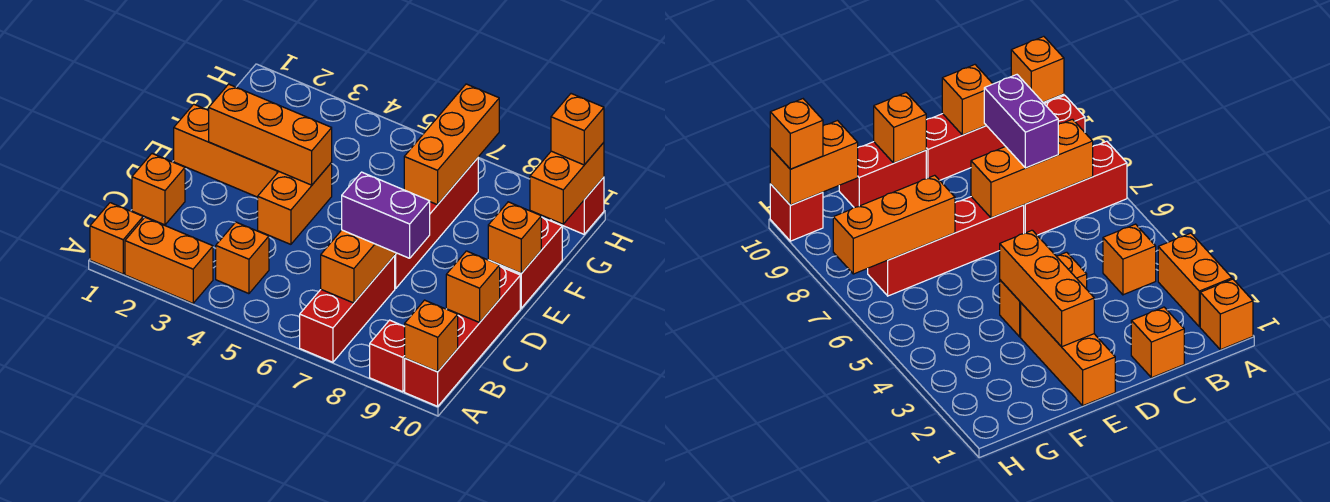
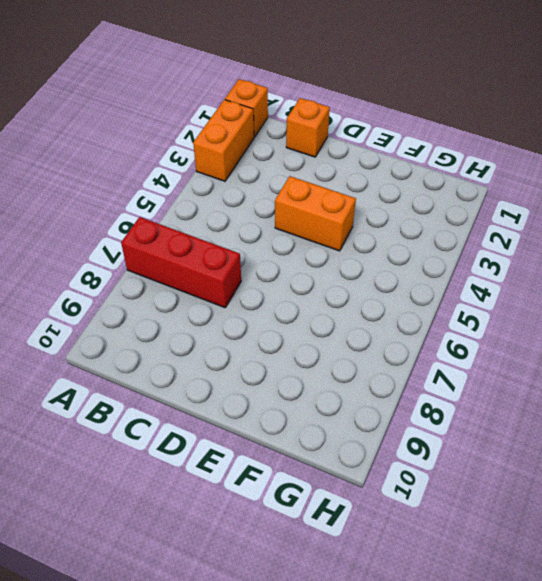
none -> red 1x1 brick [370,320,405,392]
none -> red 1x4 brick [405,267,520,406]
none -> orange 1x1 brick [216,222,269,294]

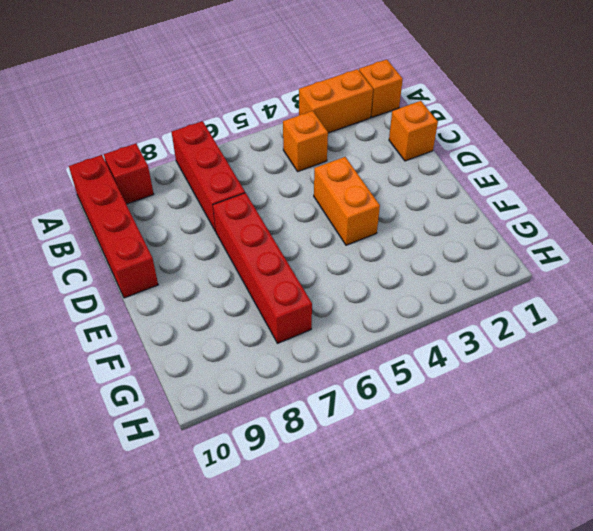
none -> orange 1x3 brick [174,104,279,197]
none -> red 1x2 brick [489,217,562,308]
none -> red 1x1 brick [551,177,604,234]

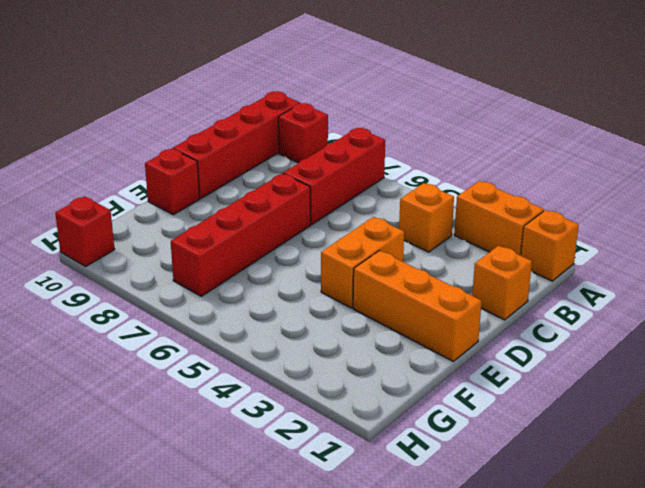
red 1x1 brick [145,149,199,215] -> red 1x2 brick [489,217,562,308]
none -> orange 1x1 brick [404,300,458,372]
none -> orange 1x3 brick [321,230,396,303]
none -> orange 1x1 brick [446,251,500,323]

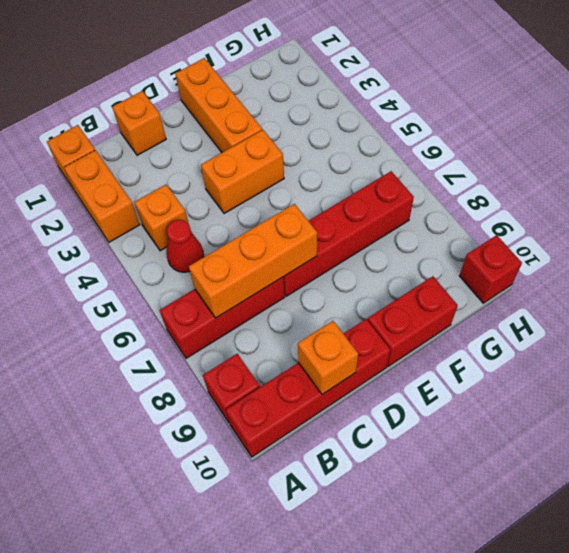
red 1x1 cone [167,220,204,272] -> none
none -> orange 1x1 brick [404,300,458,372]
none -> orange 1x3 brick [208,84,332,185]
none -> orange 1x1 brick [488,202,541,273]

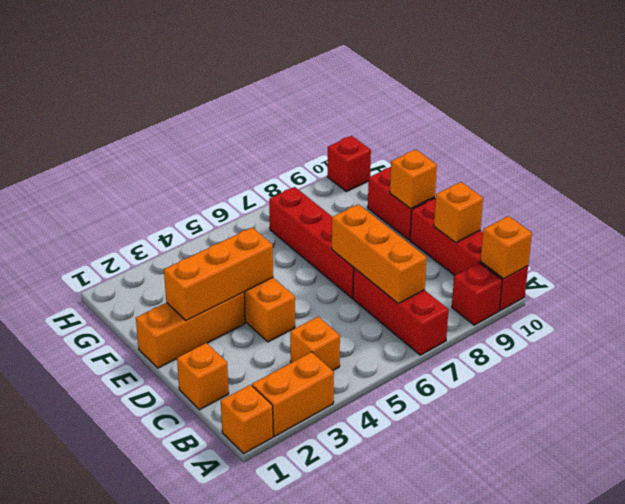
none -> orange 1x3 brick [404,84,499,205]
none -> orange 1x2 brick [530,143,604,224]
none -> purple 1x2 brick [342,172,430,258]

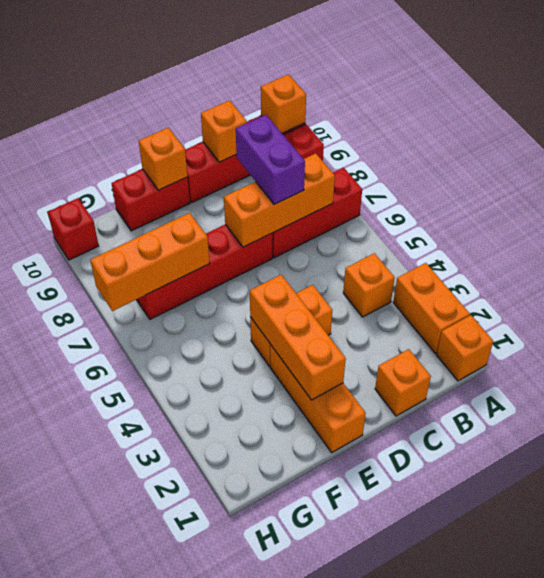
none -> orange 1x2 brick [530,143,604,224]
none -> orange 1x1 brick [551,94,604,165]

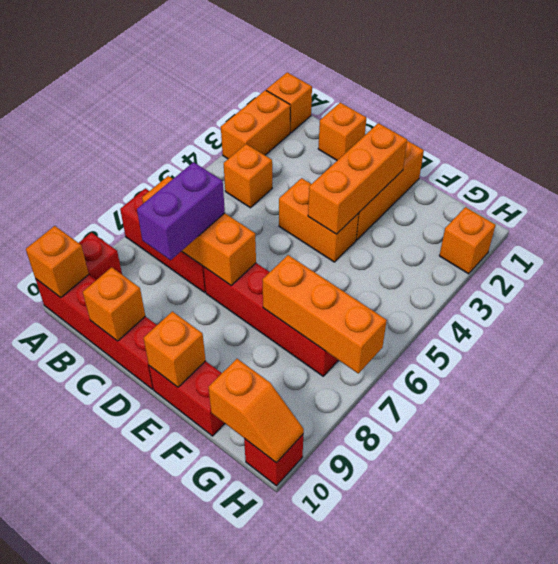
orange 1x2 slope [208,359,304,463] -> orange 1x2 brick [530,143,604,224]
orange 1x1 brick [439,207,496,274] -> orange 1x1 brick moved to [551,94,604,165]

